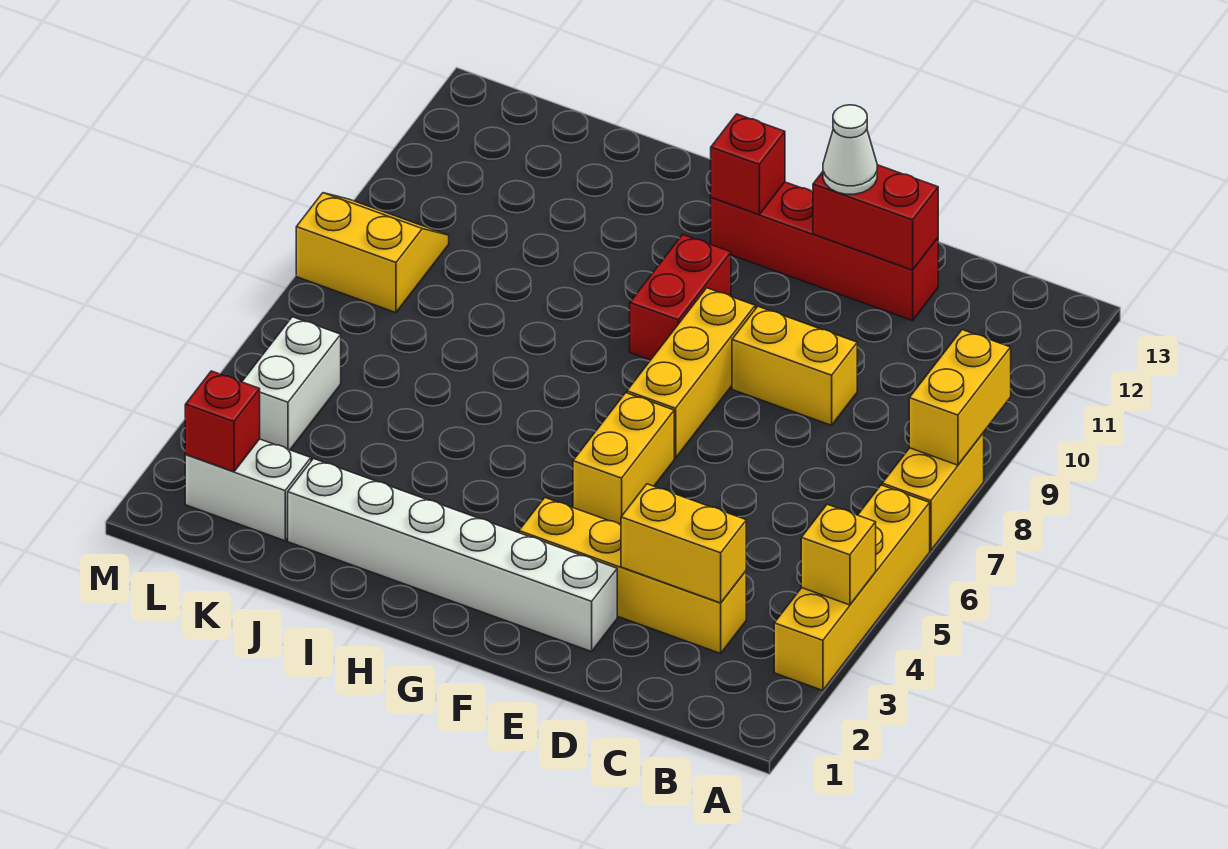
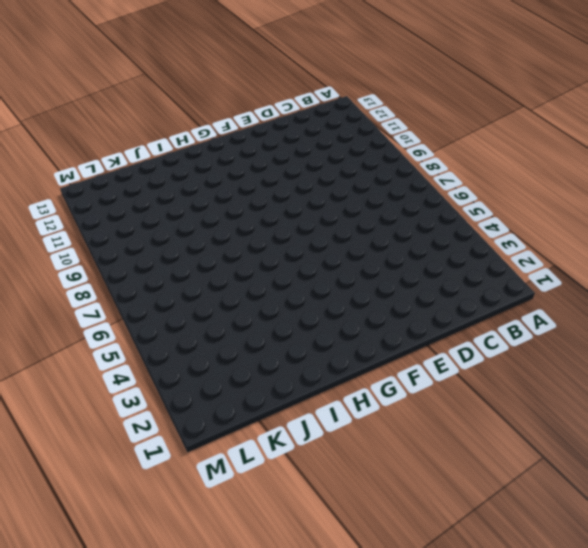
none -> yellow 1x4 brick [774,485,930,690]
none -> yellow 1x2 brick [882,433,984,551]
none -> yellow 1x4 brick [519,498,746,653]

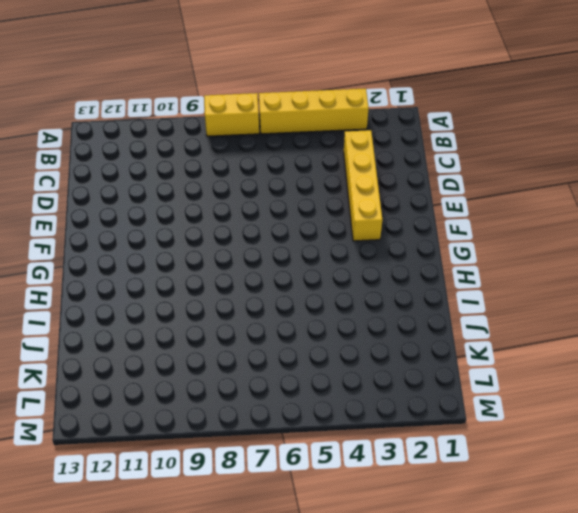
none -> yellow 1x2 brick [732,306,857,425]
none -> red 1x4 brick [711,182,938,321]
none -> white 1x6 brick [288,459,617,652]

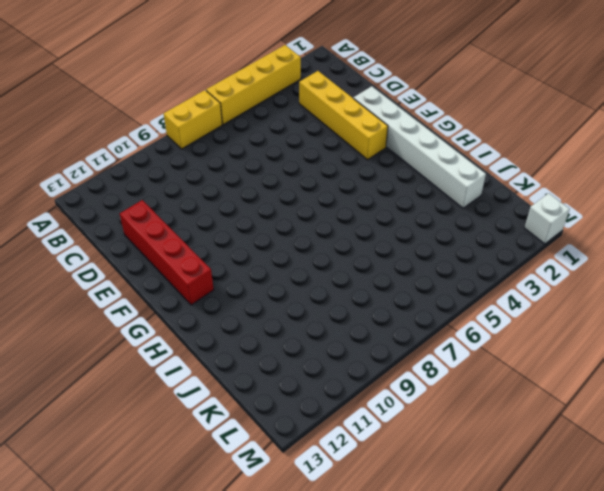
white 1x1 brick [525,193,570,244] -> none
none -> yellow 1x2 brick [732,306,857,425]
none -> yellow 1x2 brick [573,393,674,525]
none -> yellow 1x3 brick [627,288,755,458]

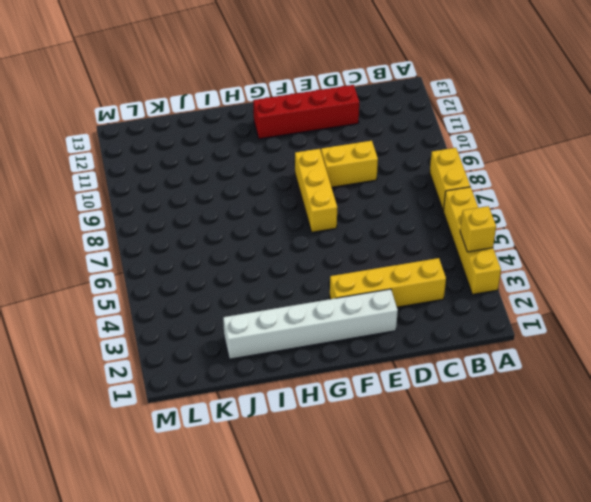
none -> yellow 1x2 brick [573,393,674,525]
none -> red 1x2 brick [630,234,731,360]
none -> white 1x2 brick [185,439,311,541]

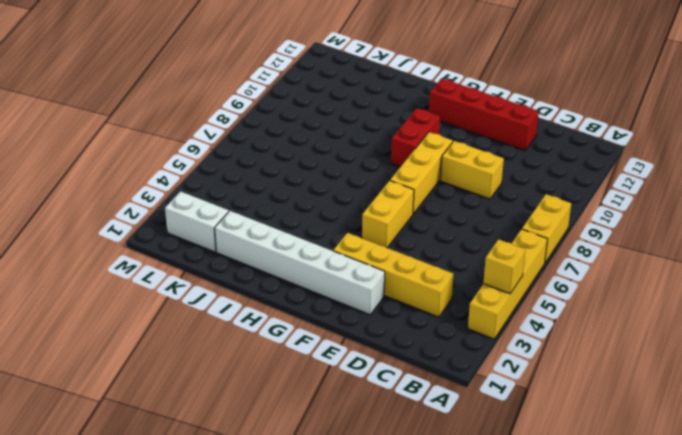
none -> white 1x2 brick [242,317,341,450]
none -> yellow 2x2 slope [296,193,449,313]
none -> yellow 1x2 brick [909,330,1011,465]

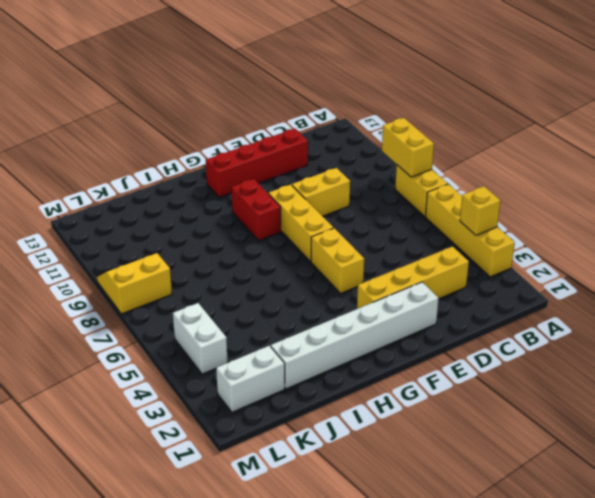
none -> yellow 1x2 brick [621,484,746,603]
none -> red 1x2 brick [813,165,938,270]
none -> red 1x1 brick [711,114,785,214]

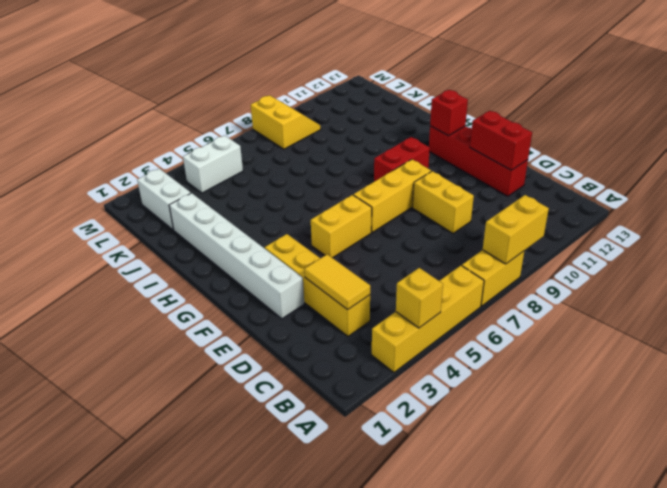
yellow 1x2 tile [305,254,370,310] -> yellow 1x2 brick [621,484,746,603]
none -> red 1x1 brick [185,371,260,472]
none -> white 1x1 cone [823,105,877,194]

